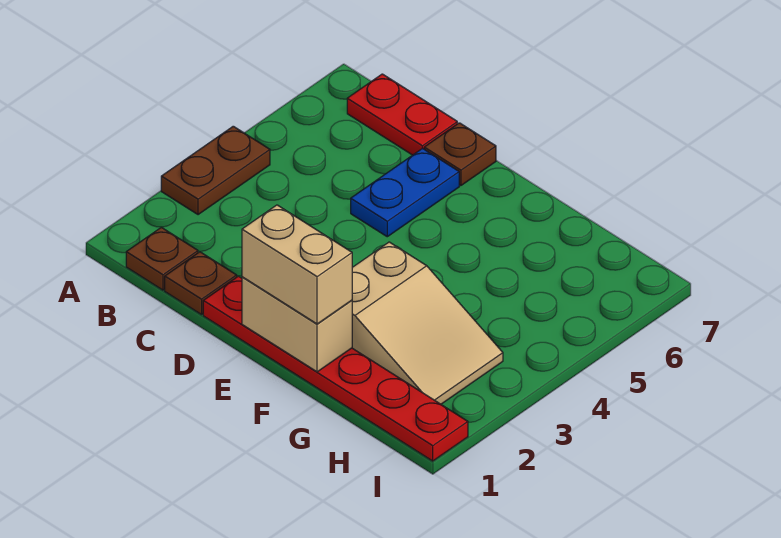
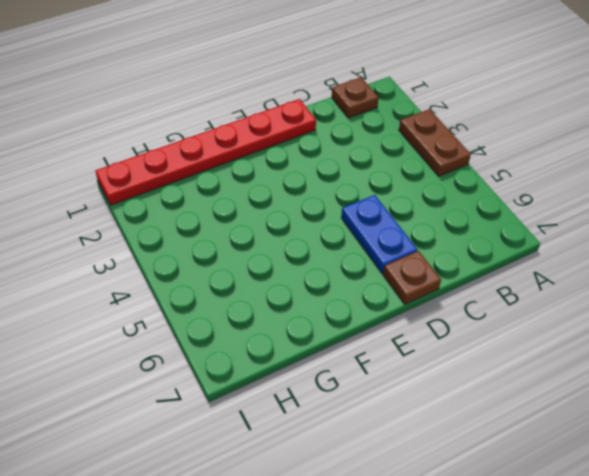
none -> red 1x2 plate [347,74,457,155]
none -> brown 1x1 plate [165,252,237,315]

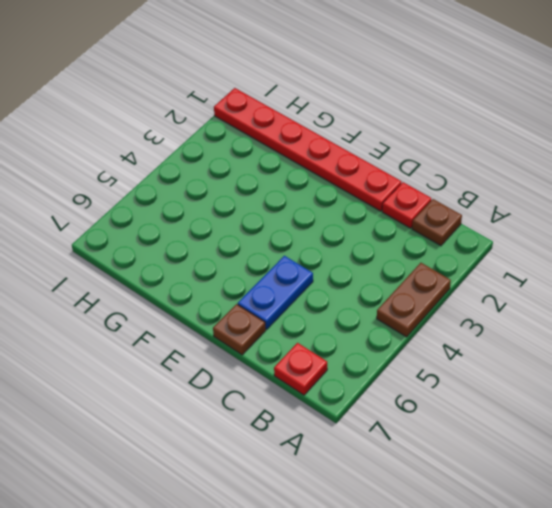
red 1x1 plate [274,343,327,395] -> red 1x2 plate [347,74,457,155]
red 1x1 plate [382,182,431,228] -> brown 1x1 plate [165,252,237,315]
none -> tan 2x3 slope [352,242,503,404]
none -> tan 1x2 brick [242,277,352,372]

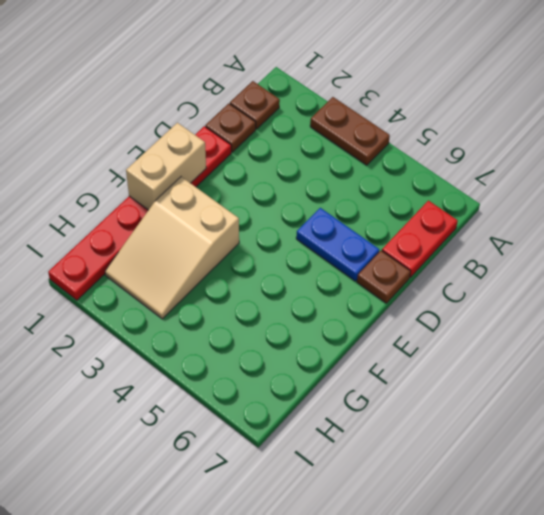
none -> tan 1x2 brick [242,205,352,324]

